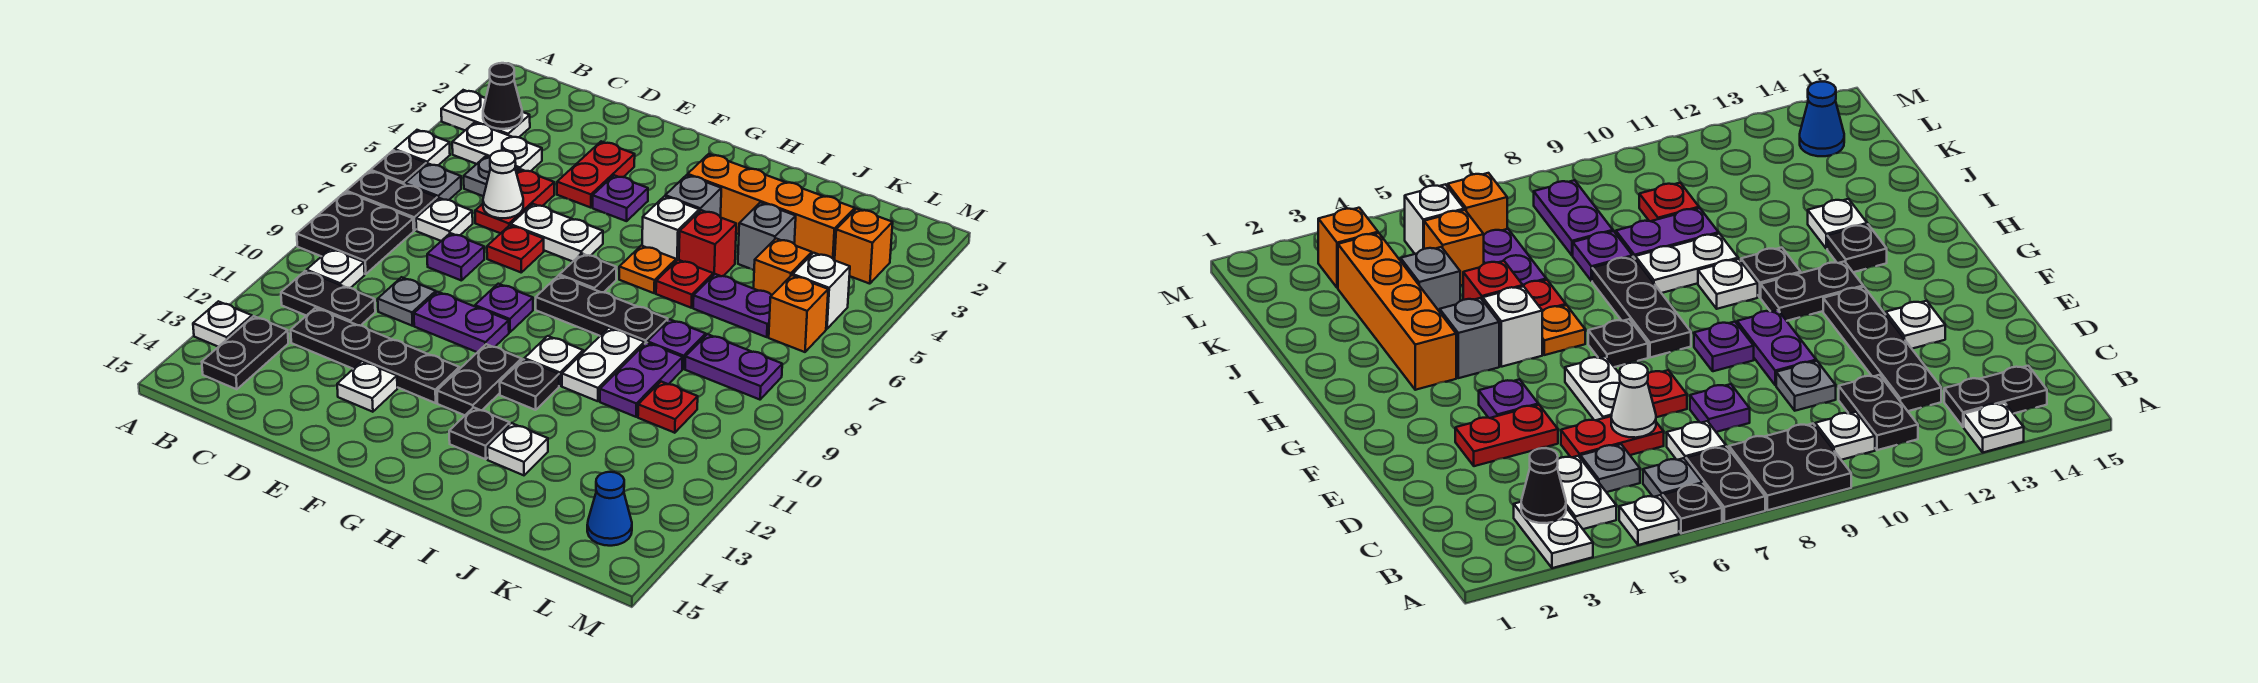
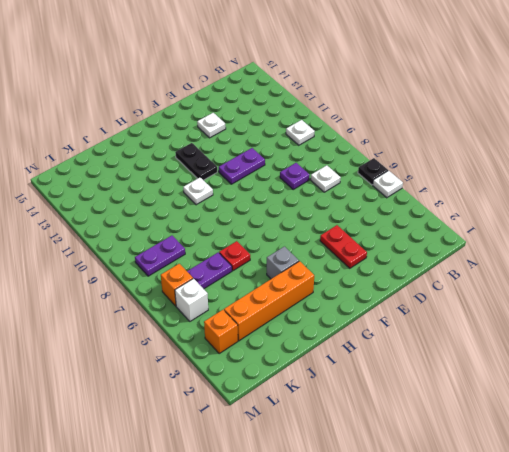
none -> white 1x2 plate [441,90,530,137]
none -> black 1x2 plate [346,171,437,230]
none -> black 2x2 plate [297,192,414,274]
none -> white 1x1 plate [193,301,252,347]

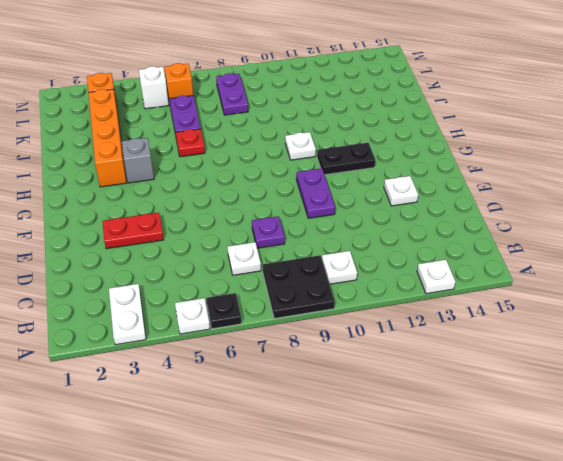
none -> black 1x2 plate [346,171,437,230]
none -> white 1x2 plate [452,123,542,171]
none -> grey 1x1 plate [405,164,461,200]
none -> black 1x2 plate [281,271,375,326]

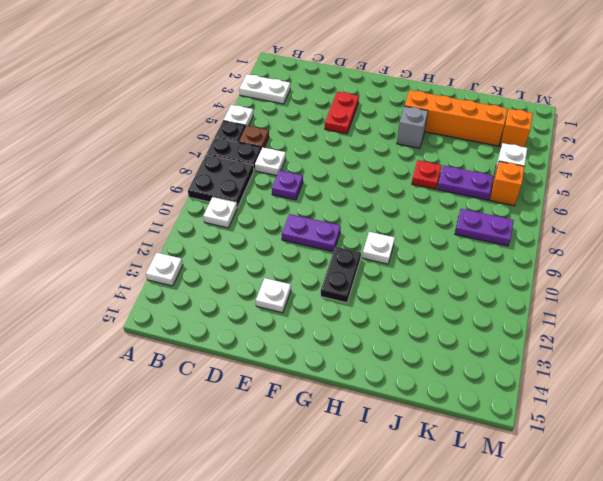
brown 1x1 plate [239,126,269,149] -> grey 1x1 plate [405,164,461,200]
none -> white 1x2 plate [452,123,542,171]
none -> black 1x2 plate [281,271,375,326]
none -> black 1x2 plate [202,316,288,389]
none -> grey 1x1 plate [464,156,519,196]

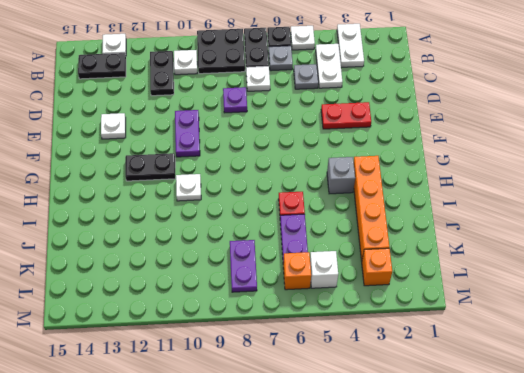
none -> black 1x4 plate [291,308,459,403]
none -> red 1x2 plate [475,169,554,233]
none -> grey 1x1 plate [378,277,436,326]
none -> white 1x2 plate [511,204,603,262]

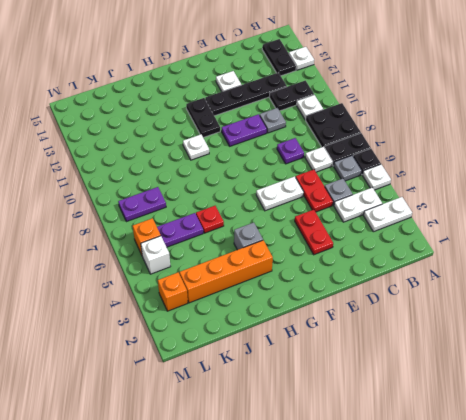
none -> red 1x1 plate [487,225,544,272]
none -> purple 1x1 plate [593,175,648,221]
none -> purple 1x1 plate [475,284,533,332]
none -> black 1x1 plate [559,254,617,292]

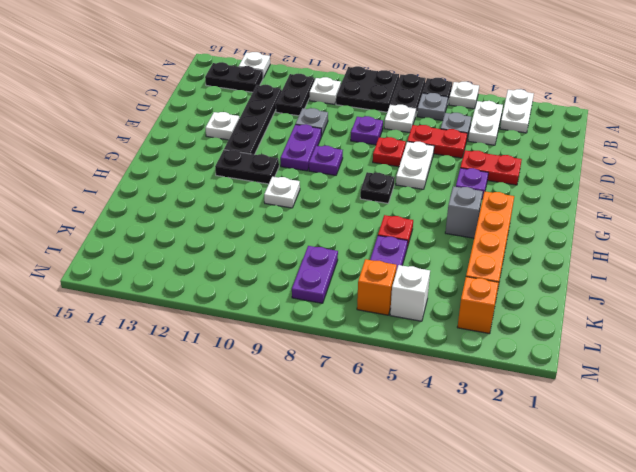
none -> black 1x3 plate [536,276,668,343]
none -> white 1x1 brick [642,196,699,261]
none -> orange 1x1 plate [619,246,676,293]
none -> black 1x1 plate [500,359,559,410]

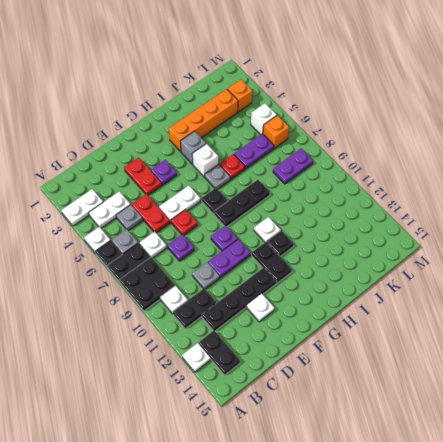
grey 1x1 plate [205,164,230,189] -> orange 1x1 plate [619,246,676,293]
none -> black 1x1 plate [449,407,510,459]
none -> red 1x1 brick [679,210,736,276]
none -> white 1x2 plate [562,328,645,401]
none -> white 1x1 plate [487,423,548,475]

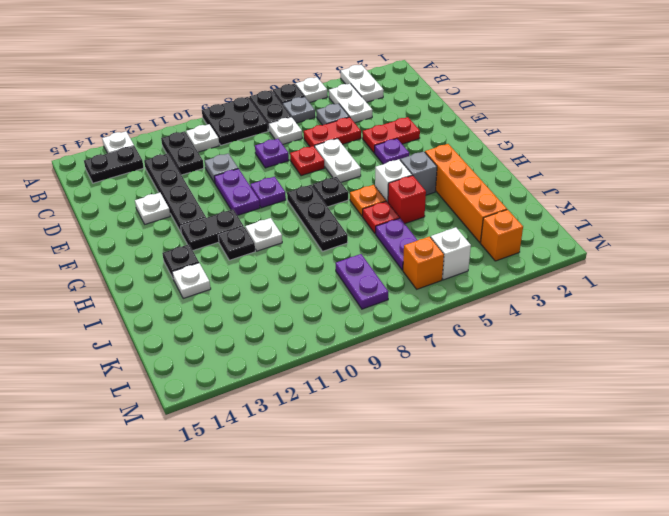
none -> white 1x2 plate [562,328,645,401]
none -> grey 1x1 brick [738,202,796,270]
none -> purple 1x1 plate [647,319,706,369]
none -> purple 1x2 plate [600,343,683,417]

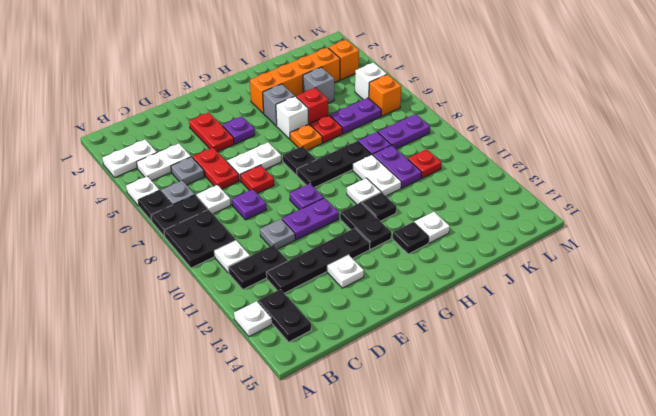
none -> orange 1x1 brick [754,239,812,295]
none -> blue 1x1 cone [587,472,632,546]
none -> black 1x1 cone [483,63,522,129]
none -> white 1x1 cone [483,151,523,218]

